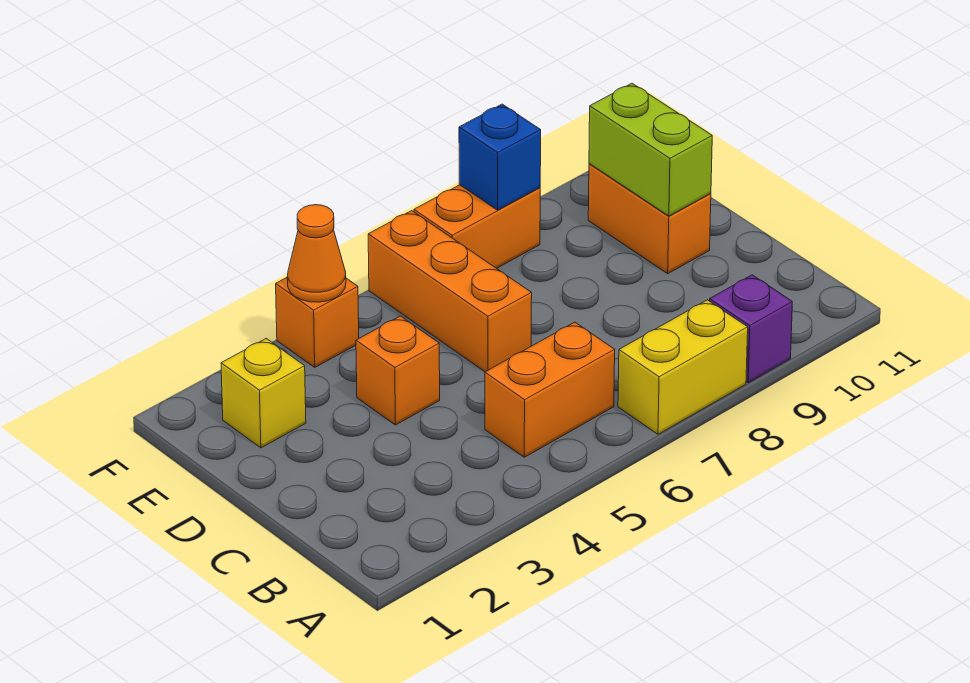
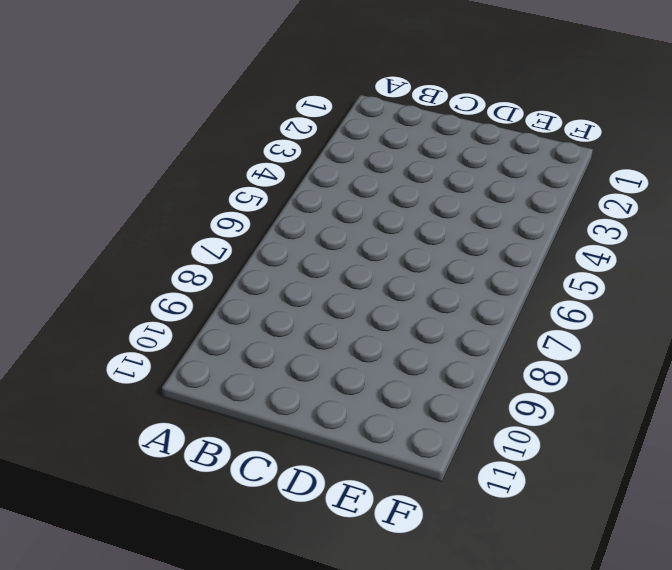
none -> yellow 1x2 brick [618,300,748,434]
none -> purple 1x1 brick [710,275,792,383]
none -> orange 1x2 brick [485,322,615,457]

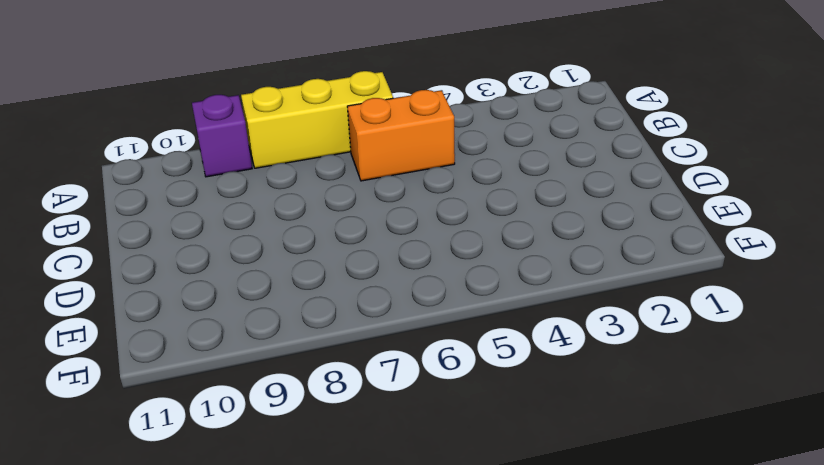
yellow 1x3 brick [241,71,393,168] -> yellow 1x2 brick [618,300,748,434]
none -> orange 1x1 brick [356,316,440,425]
none -> orange 1x3 brick [368,211,532,372]
none -> orange 1x2 brick [588,164,711,273]

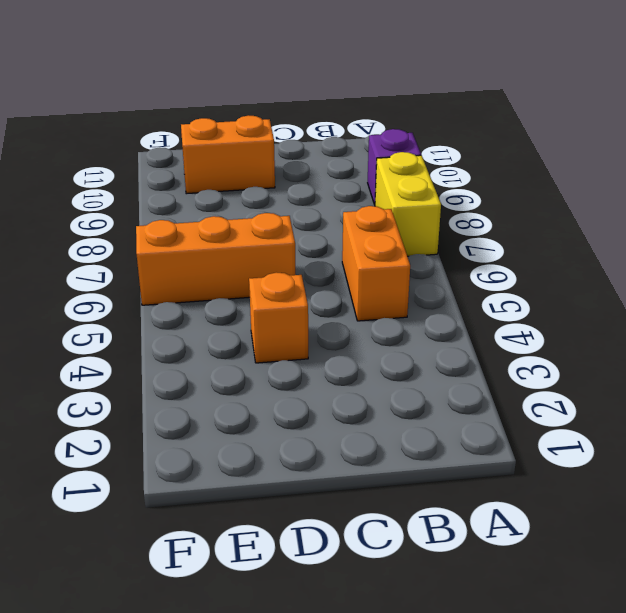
none -> yellow 1x1 brick [221,338,306,448]
none -> orange 1x1 brick [276,278,359,367]
none -> orange 1x2 brick [414,185,540,268]

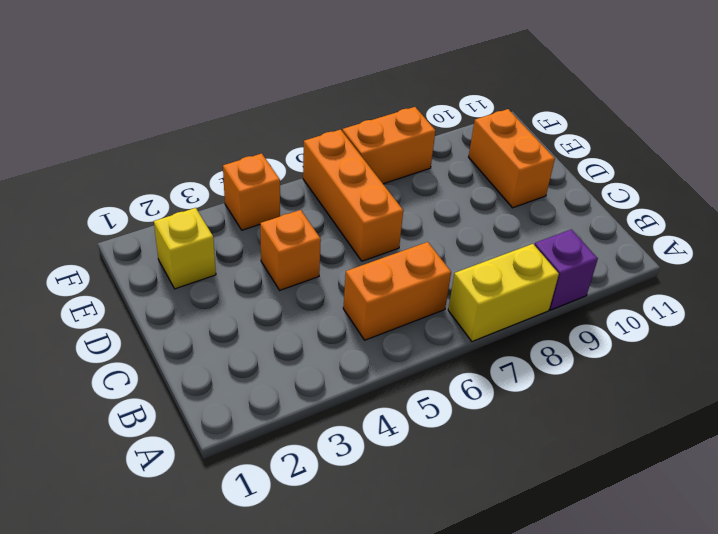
none -> lime 1x2 brick [589,83,712,216]
none -> orange 1x1 cone [287,205,346,302]
none -> blue 1x1 brick [459,104,541,210]

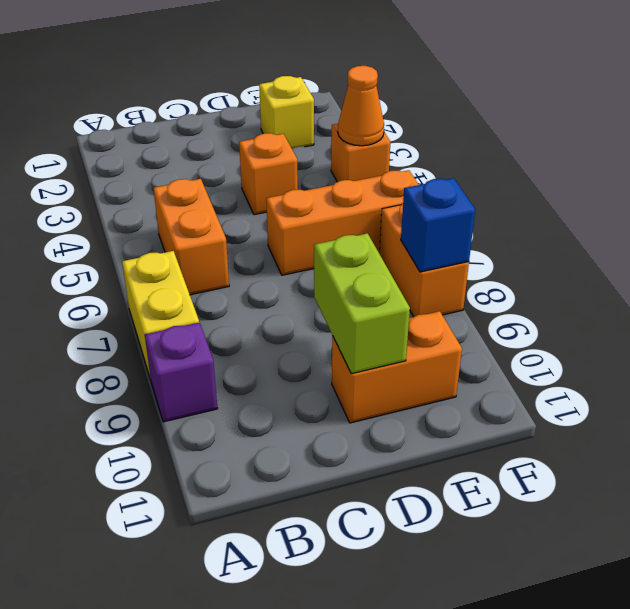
lime 1x2 brick [314,233,410,374] -> lime 1x2 brick turned to [589,83,712,216]

